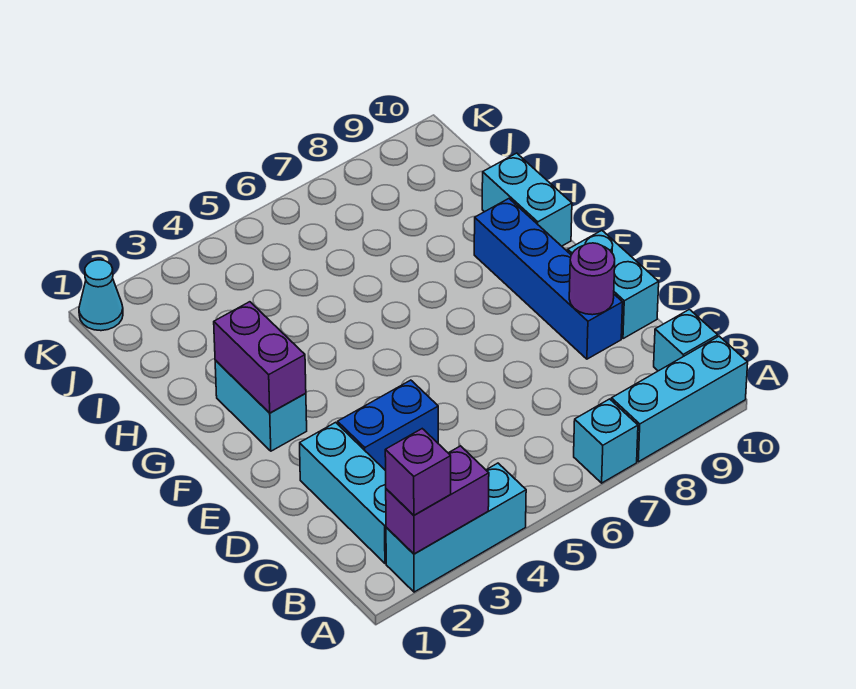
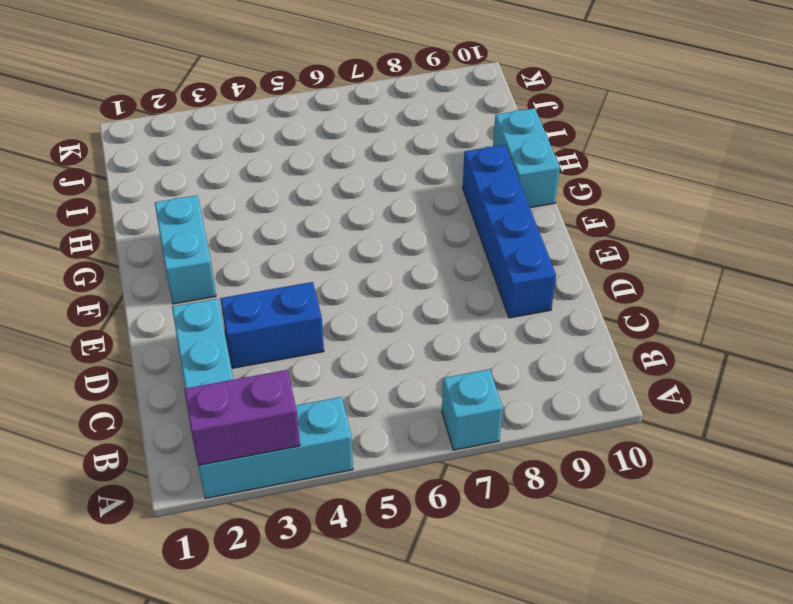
none -> cyan 1x3 brick [611,336,748,462]
none -> cyan 1x1 brick [654,309,718,371]
none -> cyan 1x2 brick [568,230,659,339]

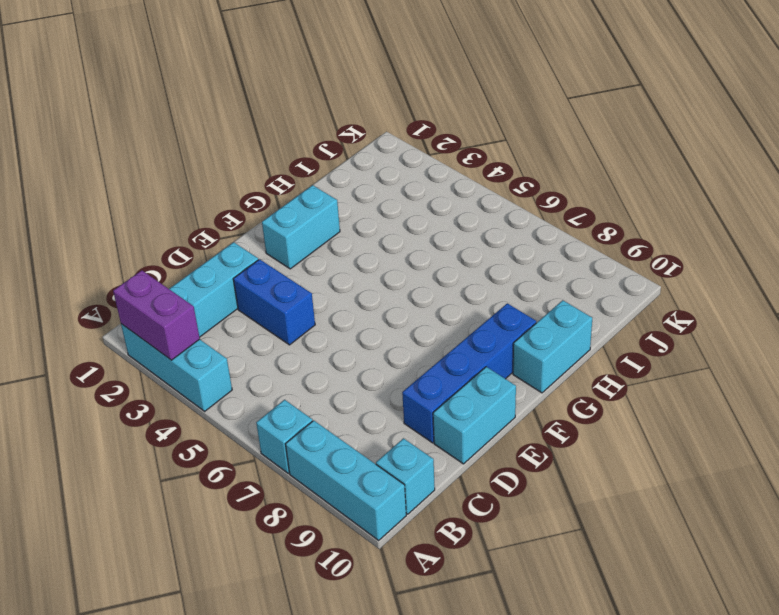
none -> cyan 1x1 cone [79,260,123,331]
none -> purple 1x1 round brick [569,243,615,315]
none -> purple 1x2 brick [214,302,306,413]

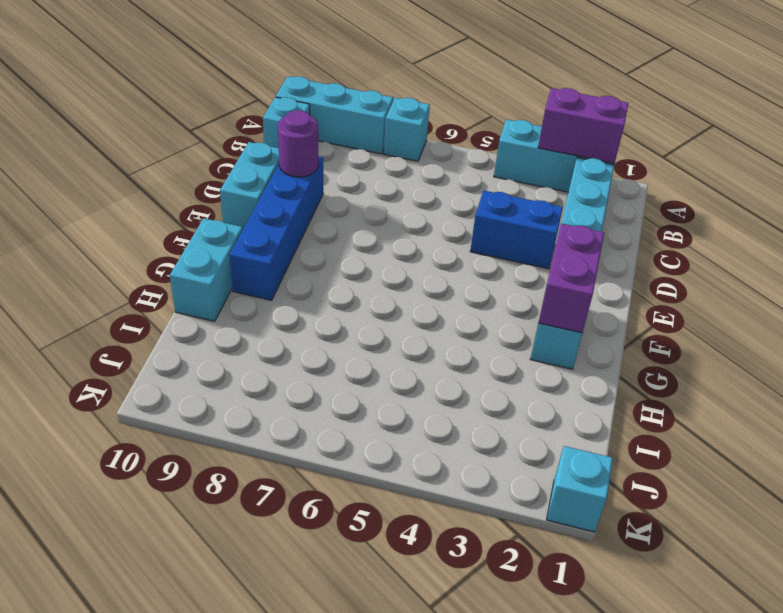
cyan 1x1 brick [547,446,613,532] -> cyan 1x1 cone [79,260,123,331]
none -> purple 1x1 brick [385,429,451,515]

